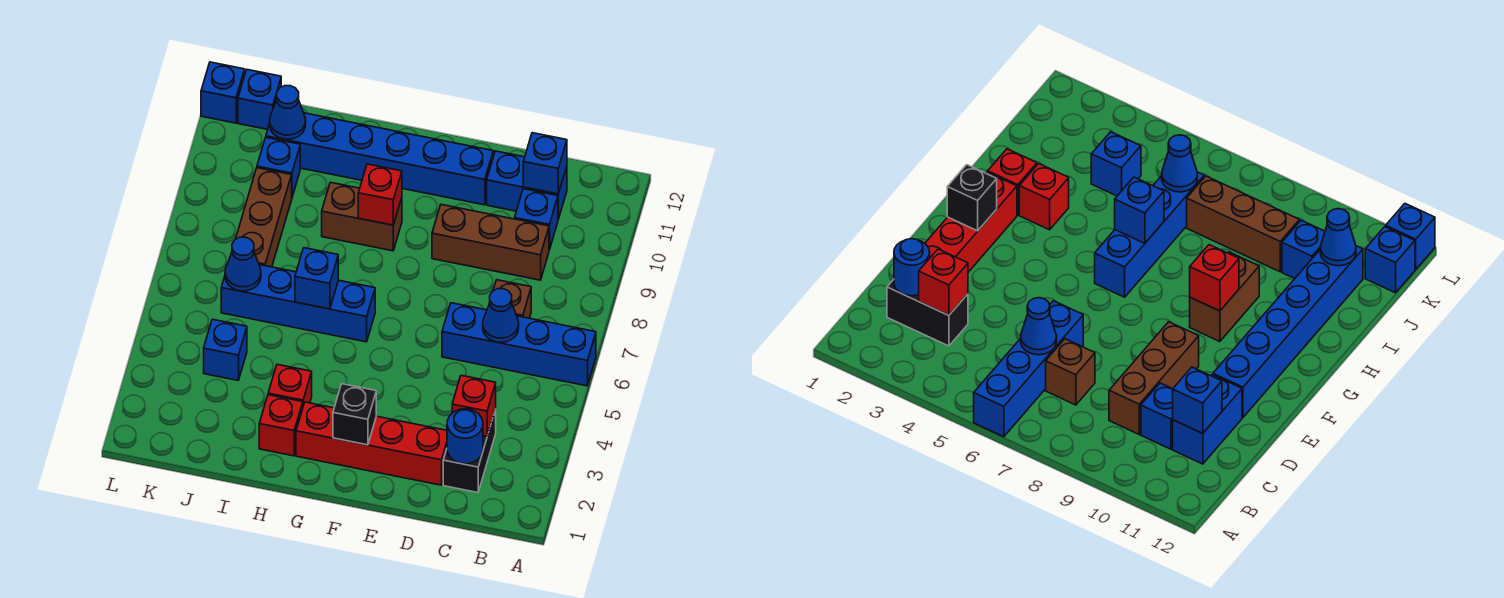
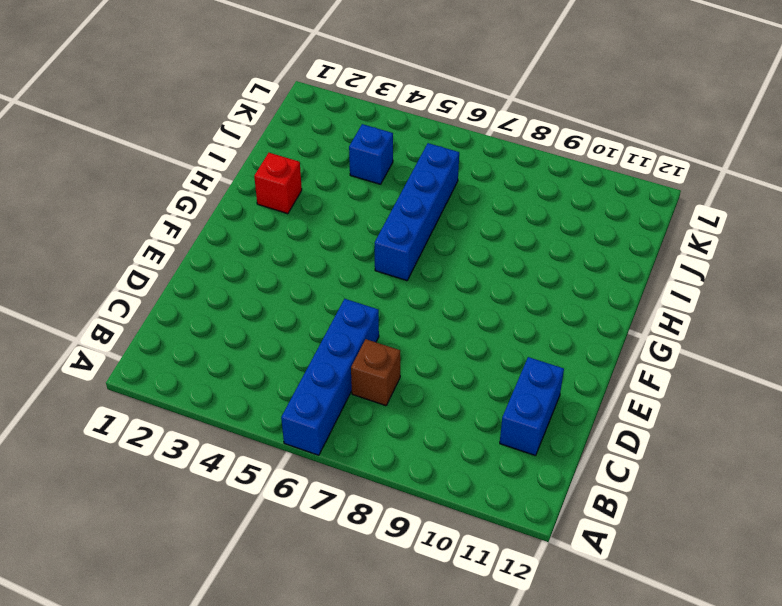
none -> black 1x2 brick [443,409,496,493]
none -> brown 1x3 brick [432,205,549,280]
none -> blue 1x1 brick [515,189,558,250]

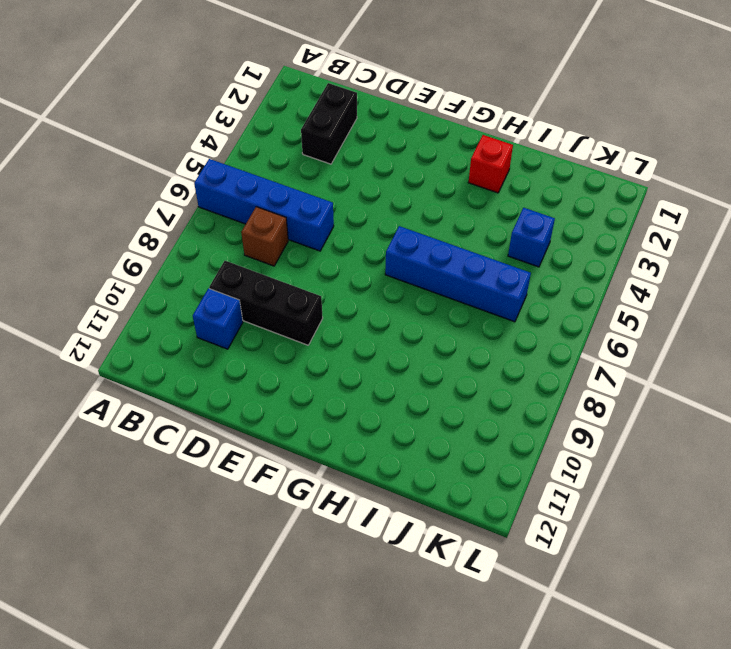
black 1x3 brick [209,261,323,345] -> brown 1x3 brick [432,205,549,280]
none -> blue 1x2 brick [487,151,567,219]
none -> red 1x4 brick [296,402,447,485]
none -> blue 1x6 brick [266,113,493,205]

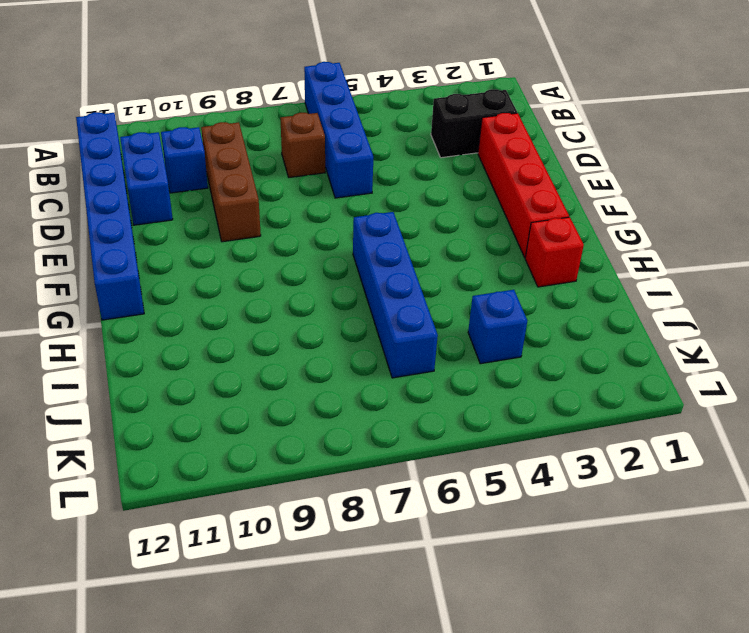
blue 1x6 brick [76,112,144,320] -> blue 1x6 brick moved to [266,113,493,205]
none -> brown 1x2 brick [322,182,402,251]
none -> red 1x1 brick [268,365,312,405]
none -> brown 1x3 brick [236,168,292,267]

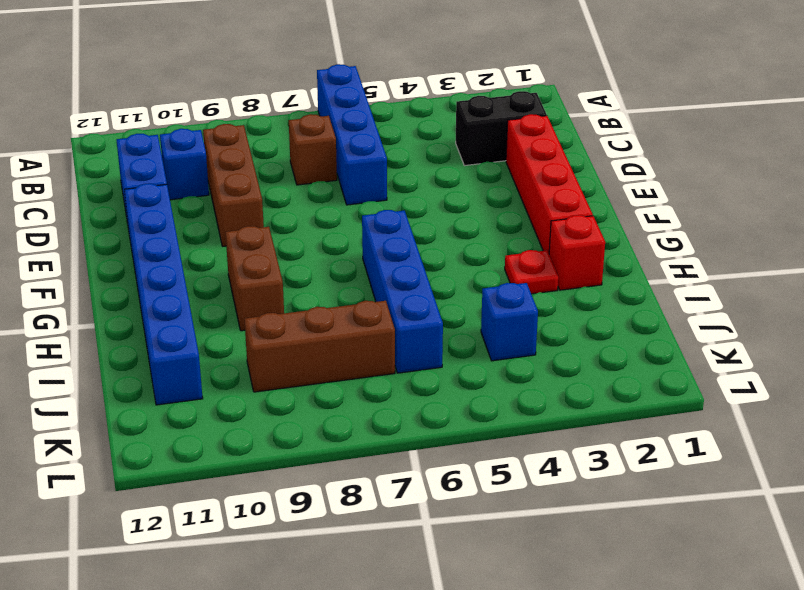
red 1x1 plate [505,250,558,294] -> red 1x1 brick [268,365,312,405]
none -> blue 1x1 brick [257,138,300,197]
none -> blue 1x1 brick [238,70,281,130]
none -> blue 1x1 brick [201,62,245,123]

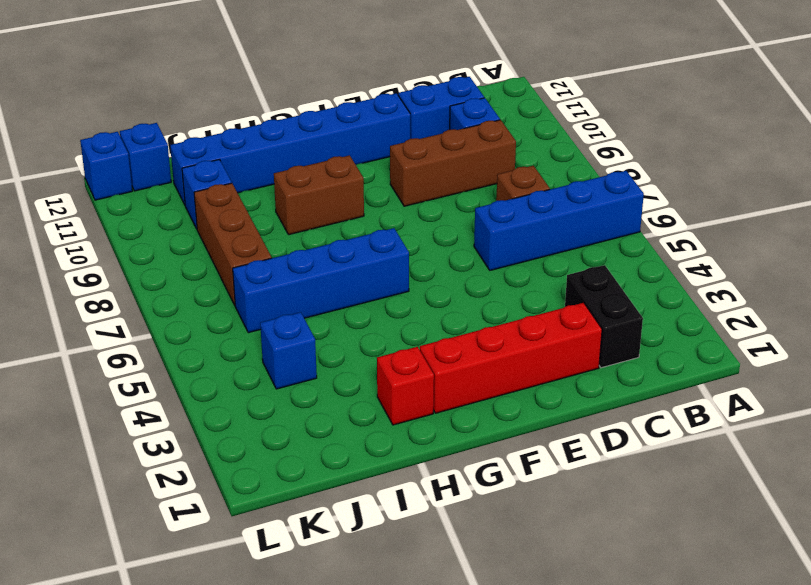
none -> red 1x1 brick [268,365,312,405]
none -> blue 1x1 round brick [447,409,483,464]
none -> red 1x1 brick [452,375,496,436]

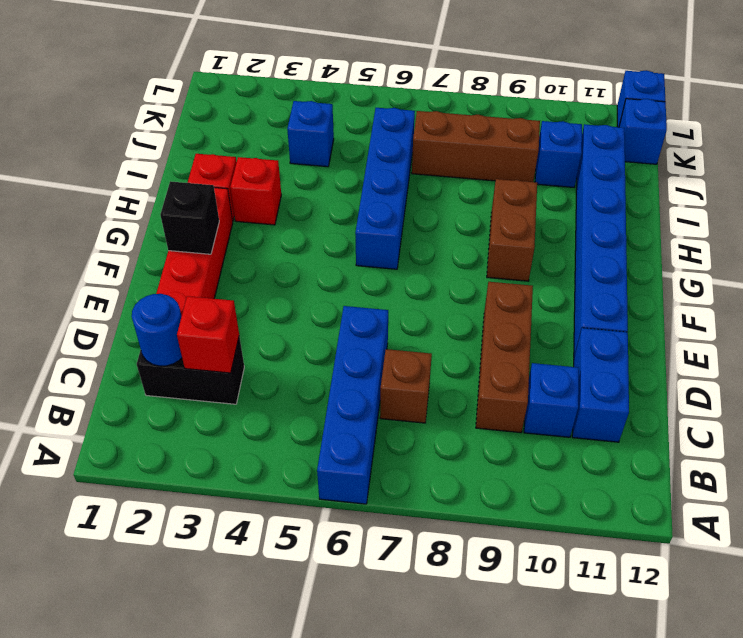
none -> blue 1x1 cone [483,289,519,342]
none -> blue 1x1 brick [523,133,567,194]
none -> red 1x1 brick [358,164,402,225]

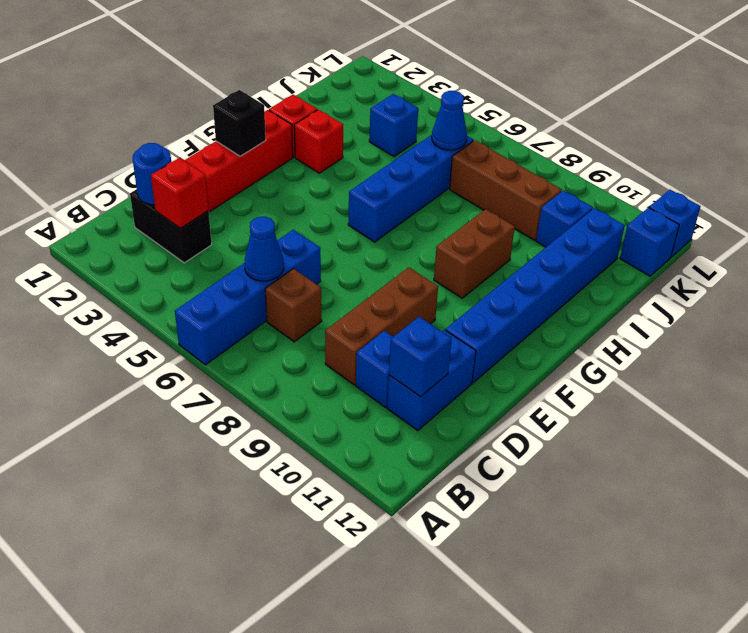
none -> red 1x1 brick [358,164,402,225]
none -> blue 1x1 brick [295,248,338,309]
none -> blue 1x1 cone [270,86,306,139]

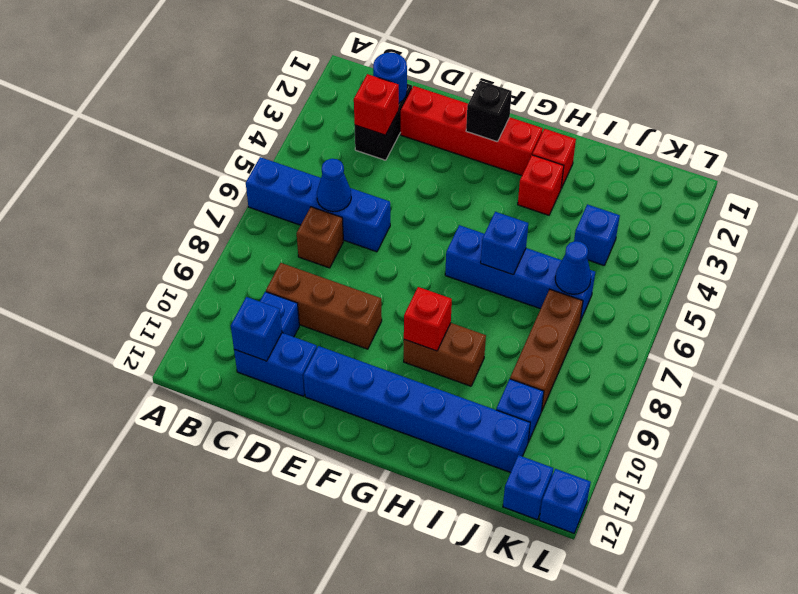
none -> blue 1x1 cone [270,86,306,139]

